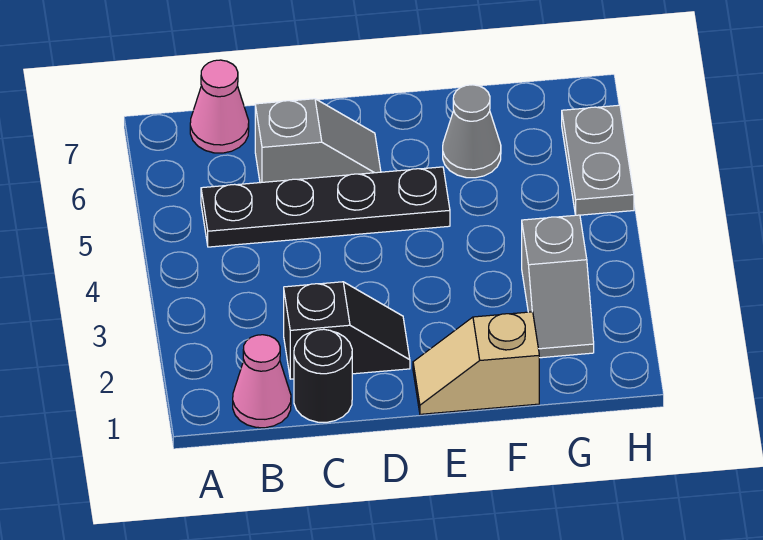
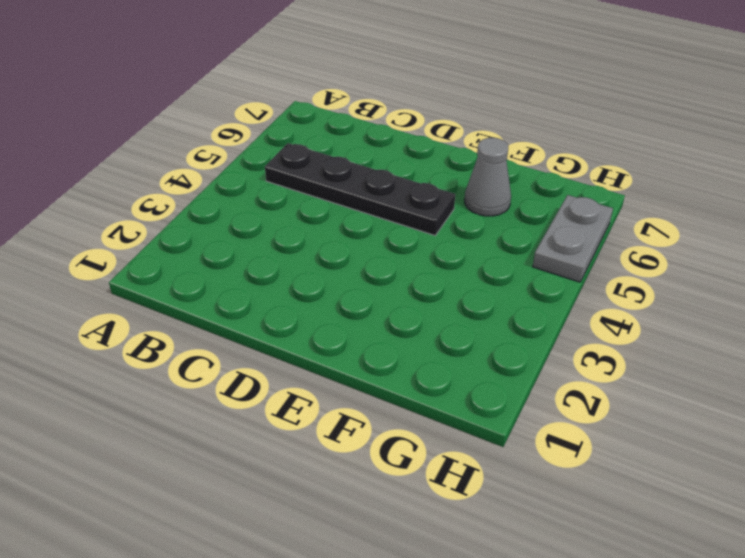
none -> pink 1x1 cone [233,335,291,428]
none -> pink 1x1 cone [190,60,249,153]

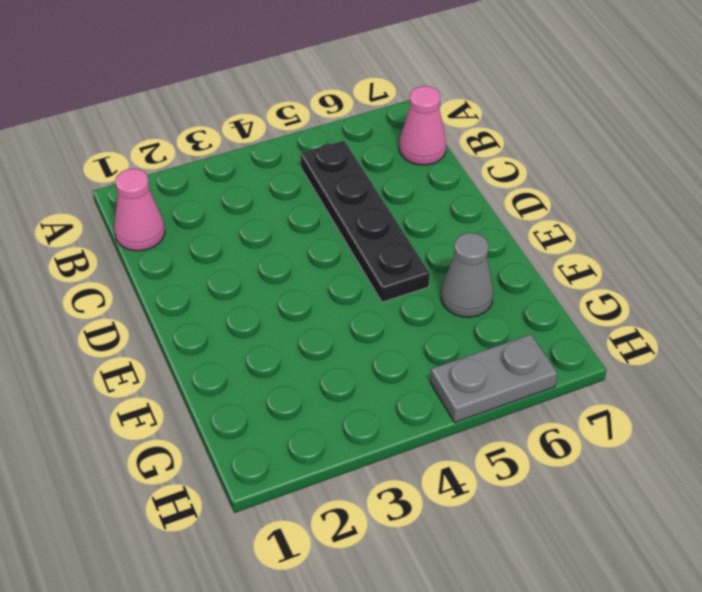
none -> black 1x1 round brick [294,329,352,422]
none -> black 1x2 slope [284,282,410,379]

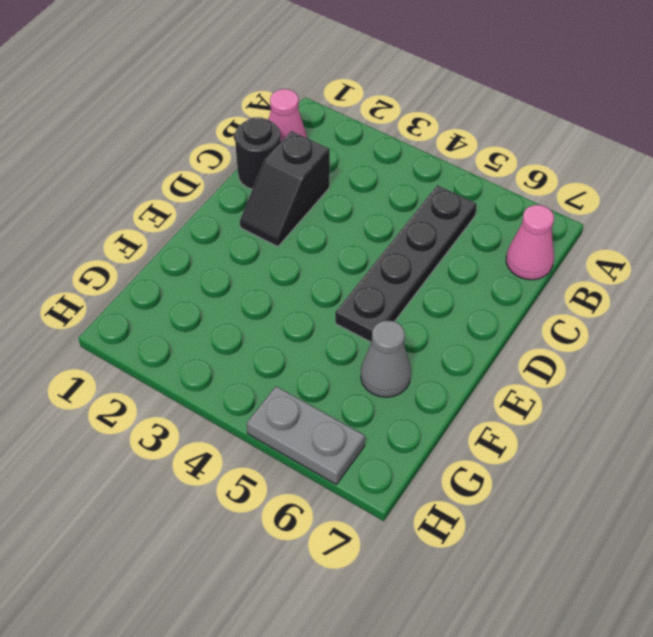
none -> grey 1x2 slope [255,99,381,183]
none -> tan 1x2 slope [413,312,539,414]

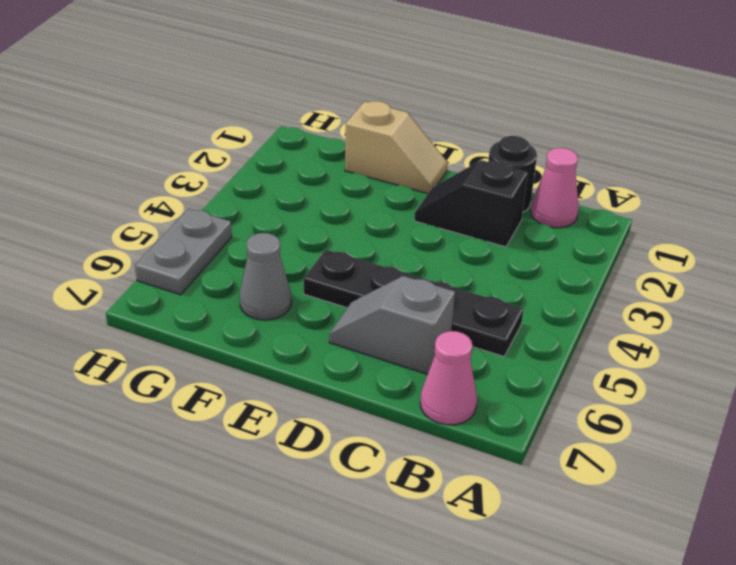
none -> grey 1x2 slope [522,215,594,358]

